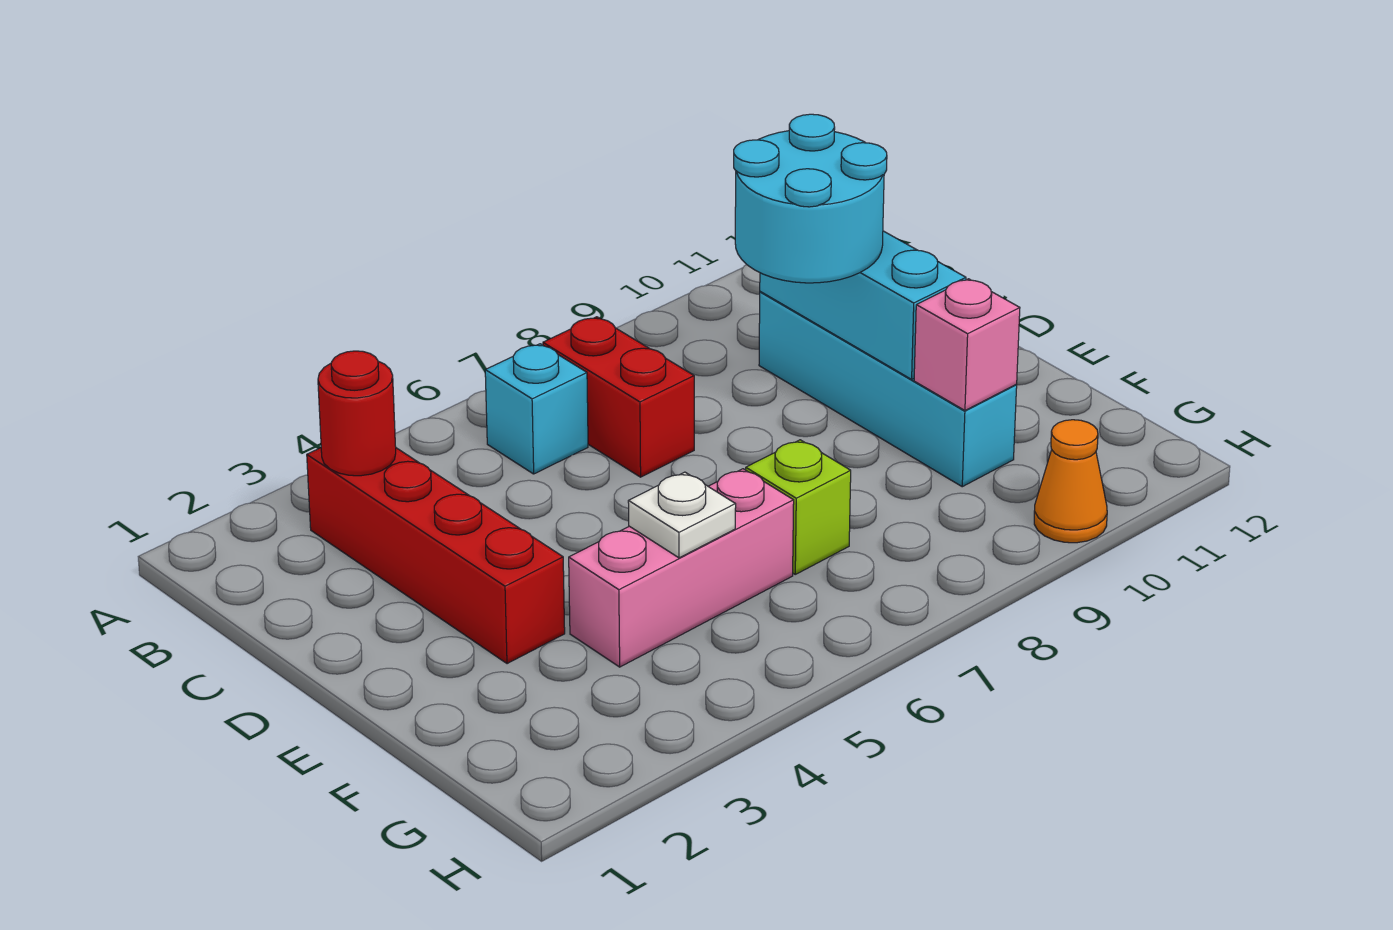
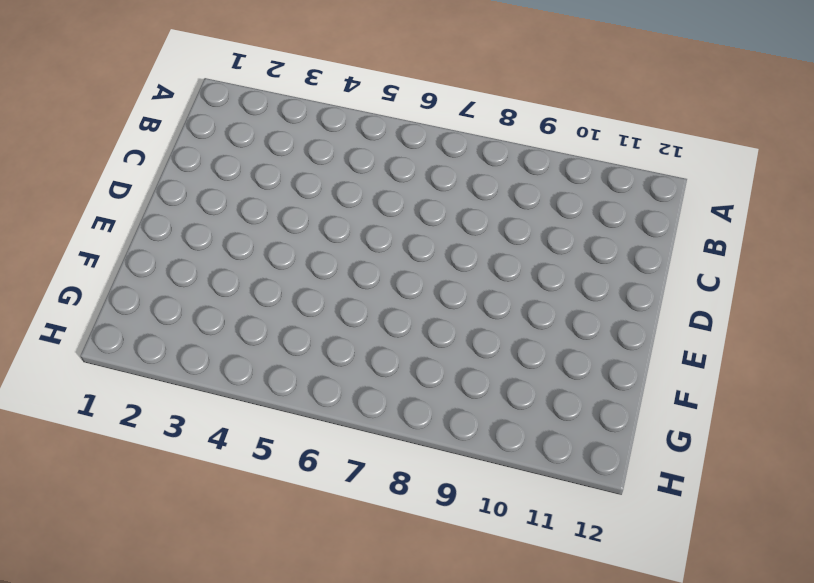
none -> red 1x4 brick [307,448,565,664]
none -> cyan 1x1 brick [485,344,588,474]
none -> red 1x2 brick [543,317,694,477]

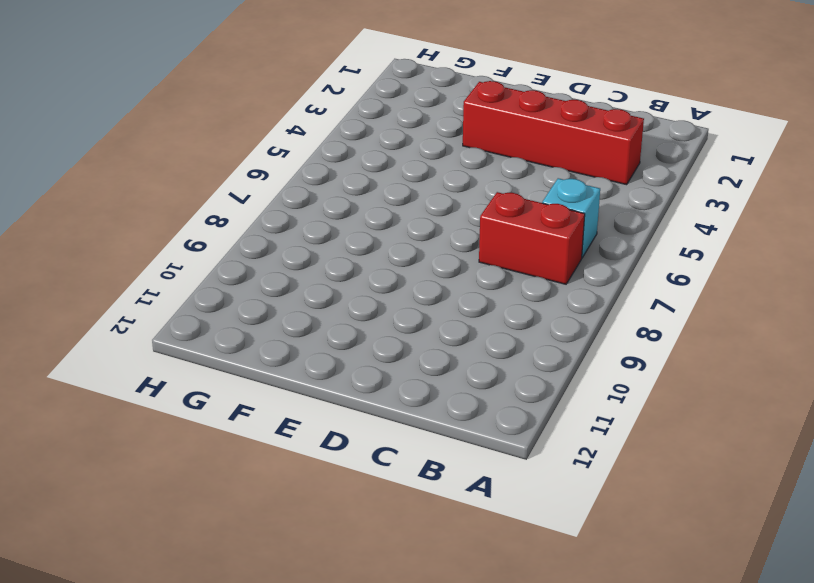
none -> cyan 1x4 brick [759,292,1017,487]
none -> pink 1x3 brick [569,469,794,667]
none -> lime 1x1 brick [746,440,851,574]

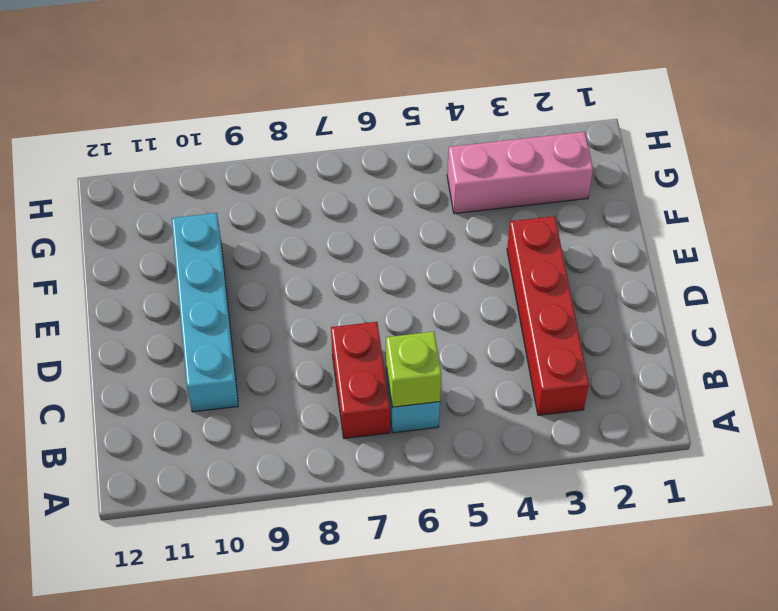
lime 1x1 brick [386,332,441,407] -> lime 1x1 brick moved to [746,440,851,574]
pink 1x3 brick [447,132,593,214] -> pink 1x3 brick moved to [569,469,794,667]
none -> orange 1x1 cone [1034,420,1107,543]
none -> red 1x1 round brick [318,351,396,476]
none -> cyan 1x3 brick [760,231,966,379]

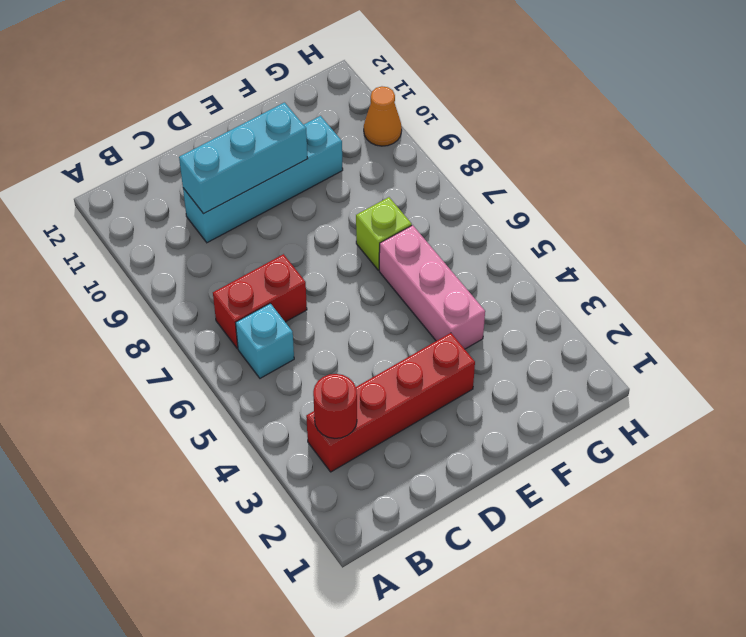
none -> white 1x1 plate [628,472,736,558]
none -> pink 1x1 brick [914,279,1020,410]
none -> cyan 2x2 round brick [734,114,887,283]

